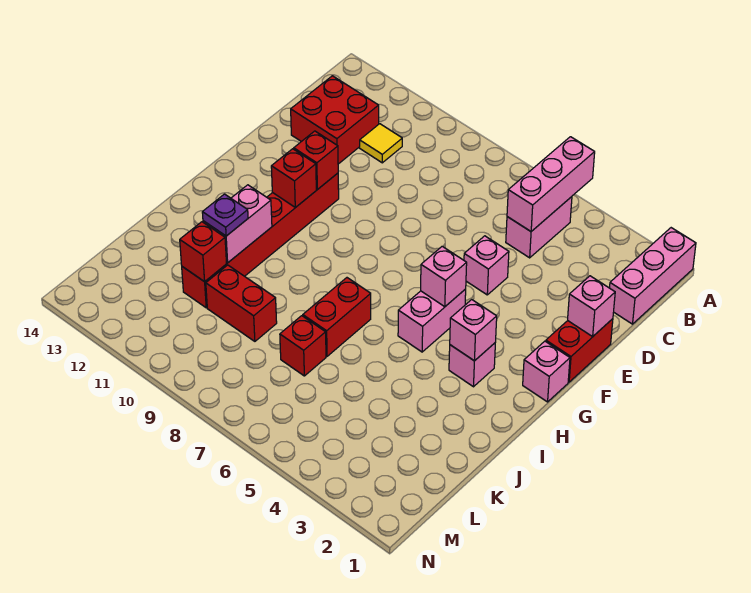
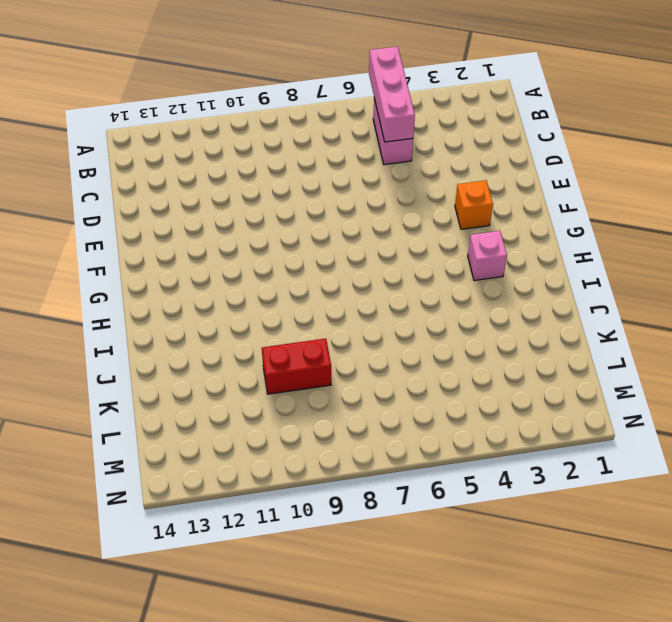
orange 1x1 brick [455,180,493,229] -> none
none -> pink 1x3 brick [610,228,696,324]
none -> yellow 1x1 tile [360,124,402,163]
none -> red 2x2 brick [291,76,379,164]

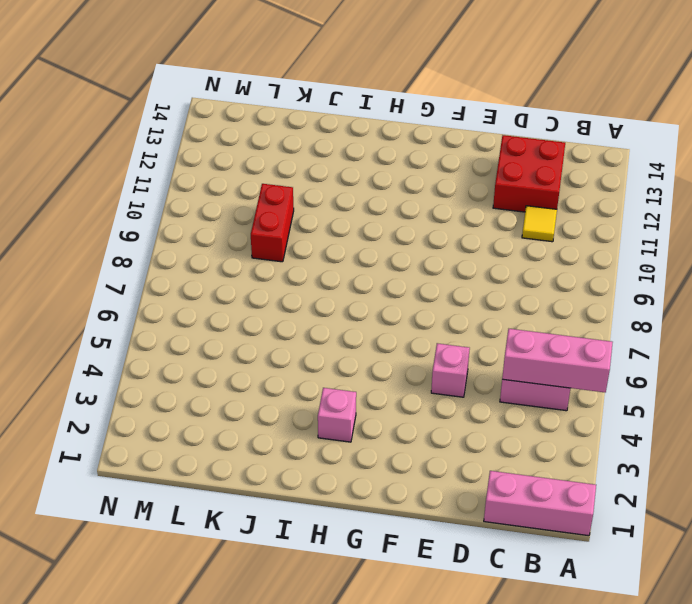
none -> red 1x2 brick [546,319,613,382]
none -> red 1x6 brick [182,173,339,308]
none -> pink 1x1 brick [523,341,570,402]

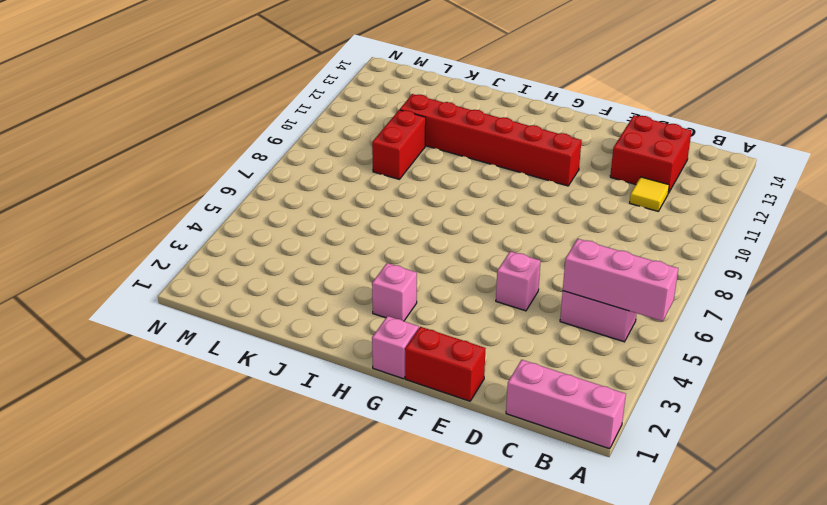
none -> pink 1x2 brick [398,289,466,352]
none -> red 1x2 brick [303,278,371,356]
none -> red 1x1 brick [280,316,326,376]

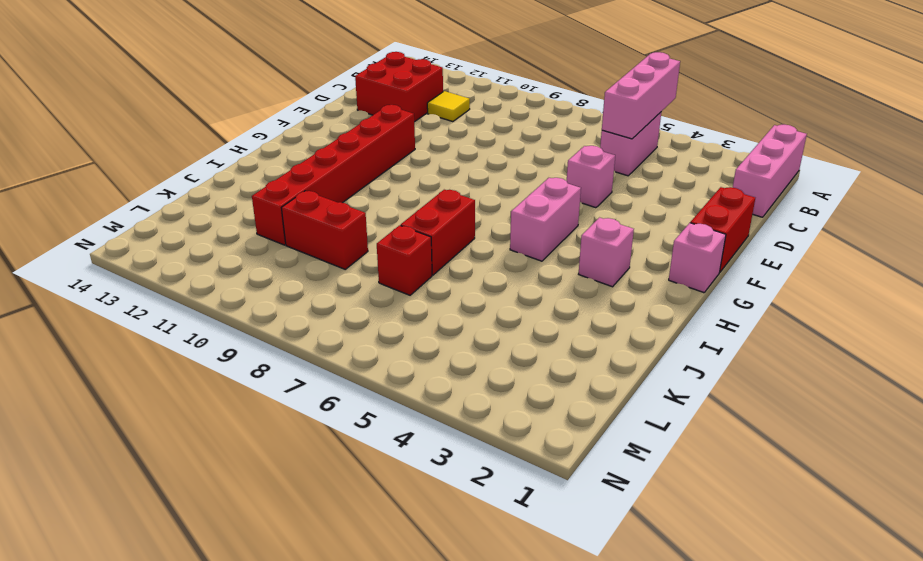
none -> pink 1x1 brick [568,276,615,336]
none -> red 1x1 brick [294,131,338,190]
none -> pink 1x1 brick [421,246,467,307]

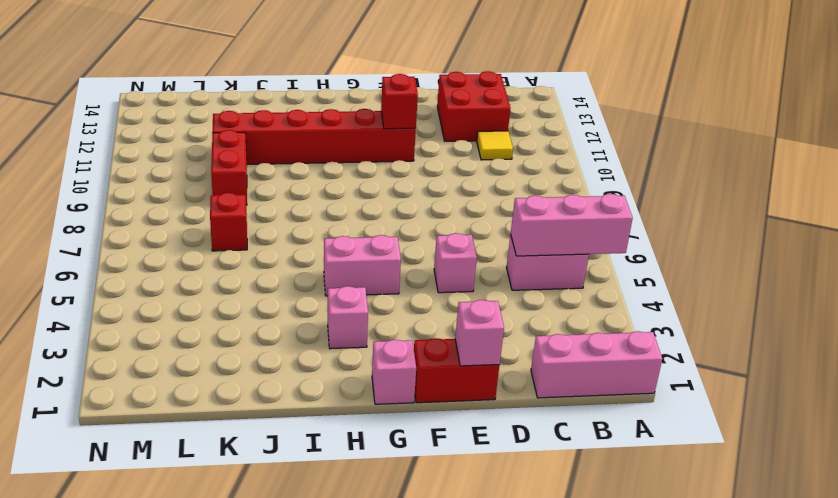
none -> red 1x2 brick [303,278,371,356]
none -> pink 1x1 brick [421,246,467,307]
none -> red 1x1 brick [271,149,316,208]

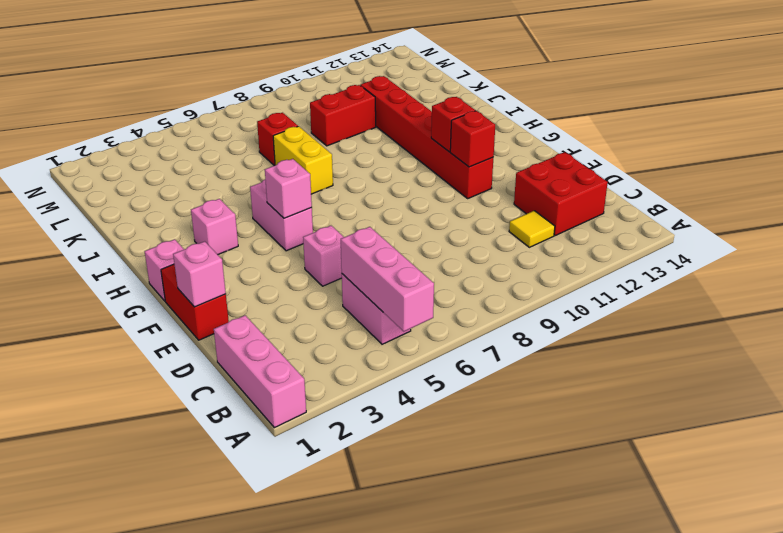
yellow 1x2 brick [273,126,333,194] -> red 1x2 brick [303,278,371,356]
none -> pink 1x1 brick [450,300,497,361]
none -> pink 1x2 brick [203,185,272,263]
none -> red 1x1 brick [180,222,227,282]

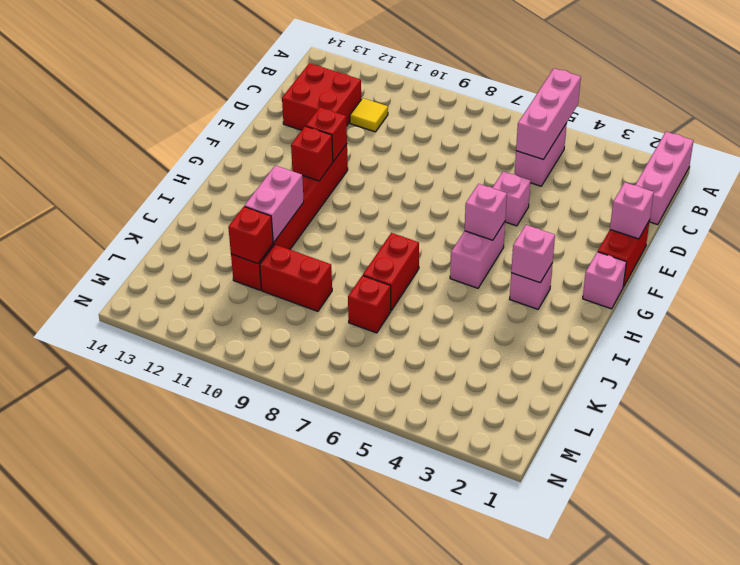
none -> purple 1x1 plate [202,194,248,236]

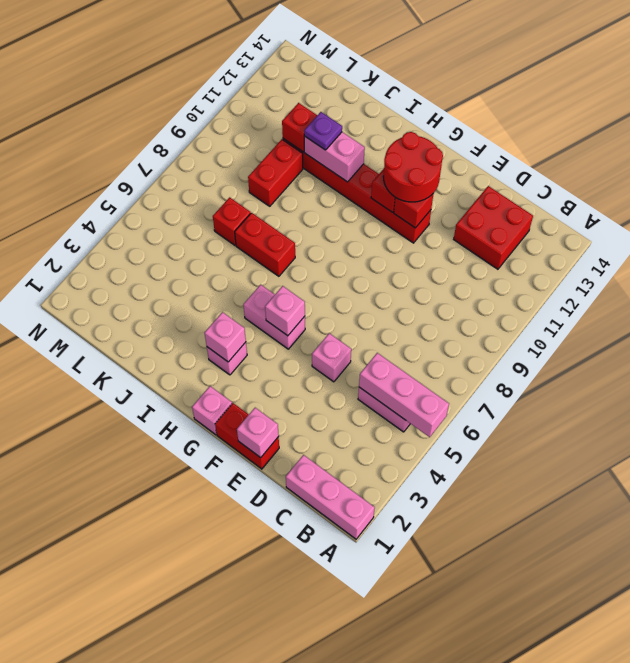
red 2x2 round brick [383,132,443,202] -> none
none -> yellow 1x1 tile [360,124,402,163]

